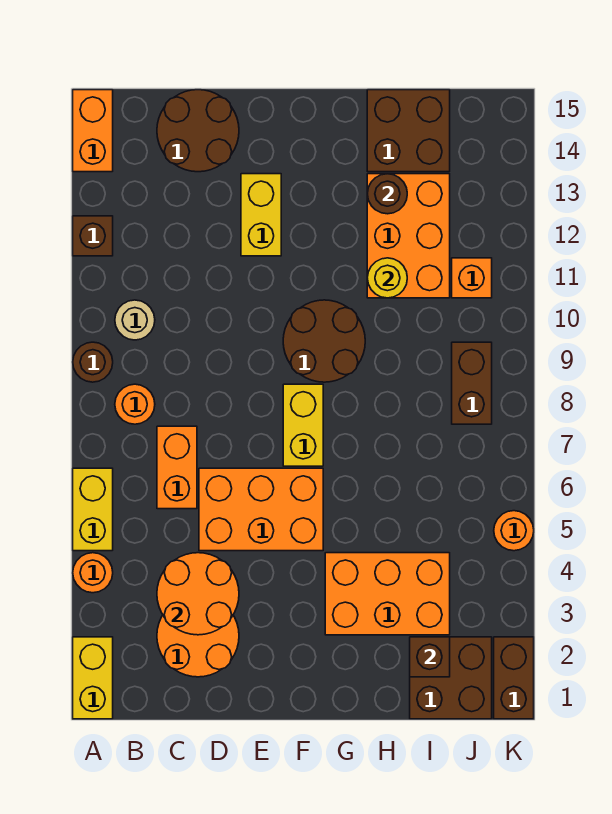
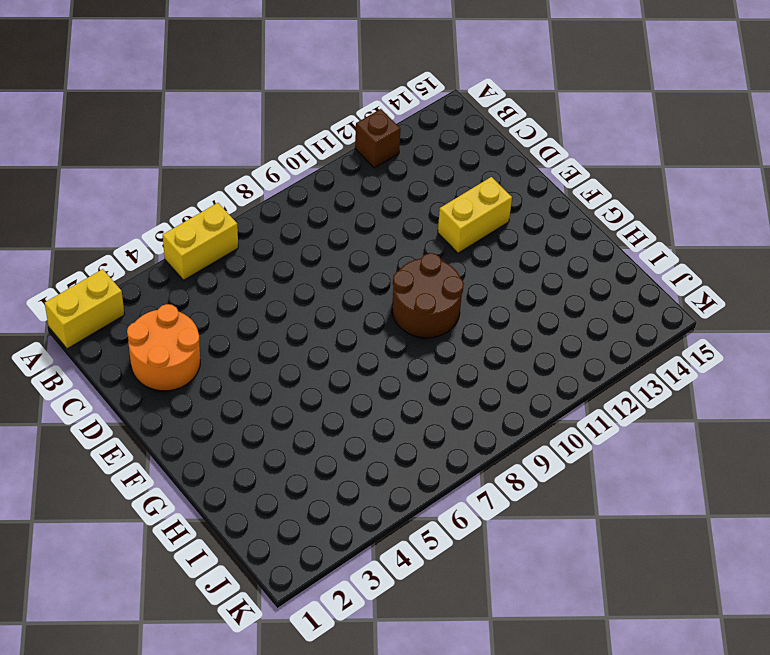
none -> orange 1x1 round brick [73,553,113,593]
none -> brown 1x1 round brick [73,342,113,382]
none -> orange 1x2 brick [73,90,113,172]

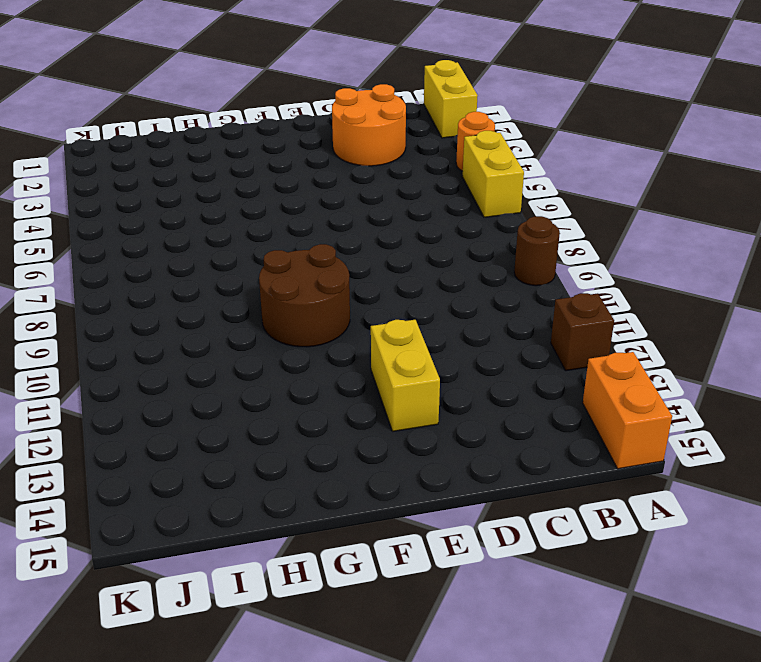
none -> orange 1x1 round brick [115,384,155,424]
none -> tan 1x1 round brick [115,300,155,340]
none -> orange 1x2 brick [157,426,197,509]

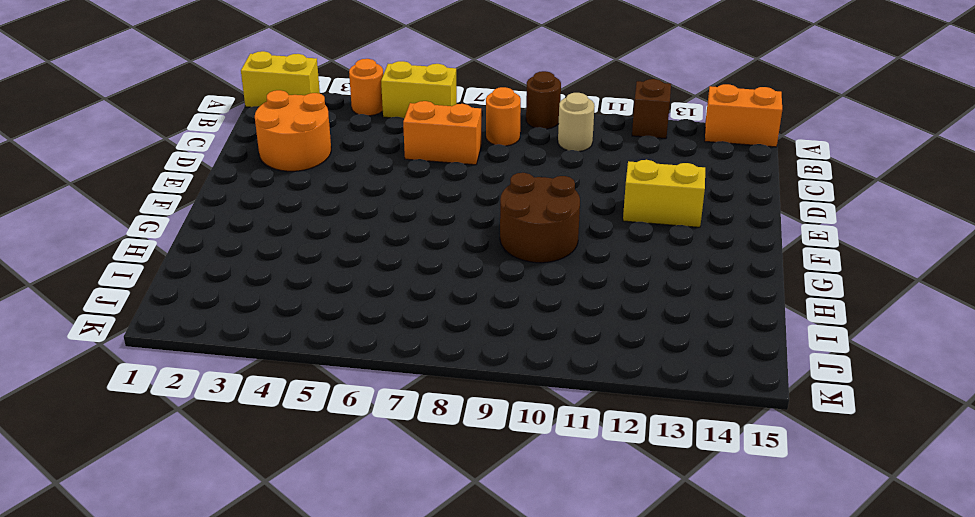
none -> brown 2x2 round brick [157,90,239,172]
none -> orange 2x3 brick [199,468,323,551]
none -> yellow 1x2 brick [283,384,323,466]

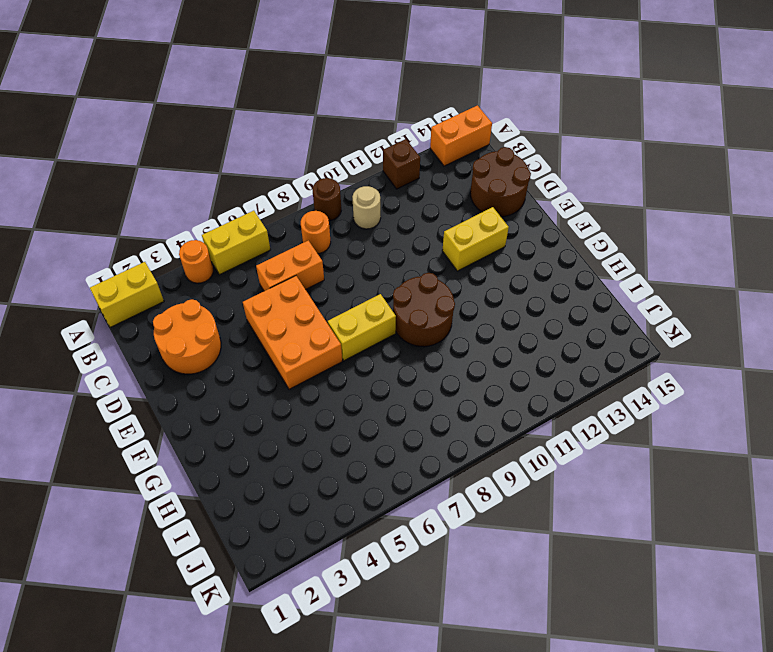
none -> orange 2x3 brick [325,553,450,635]
none -> orange 2x3 brick [367,174,450,298]
none -> brown 2x2 brick [367,90,450,172]

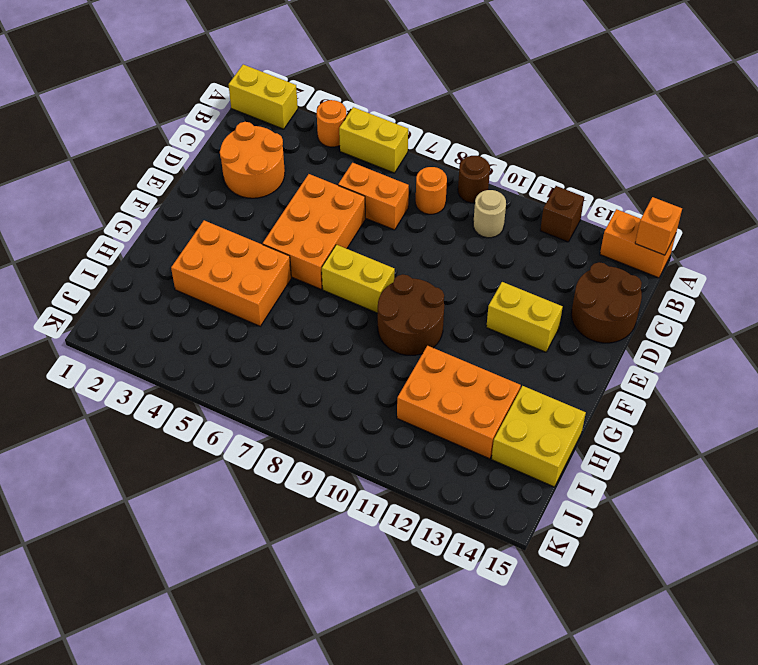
orange 1x1 brick [635,197,682,255] -> orange 1x1 brick moved to [452,258,492,298]
orange 2x3 brick [171,220,291,326] -> orange 2x3 brick turned to [325,553,450,635]
yellow 2x2 brick [491,386,586,487] -> brown 2x2 brick [367,90,450,172]
none -> brown 2x2 brick [410,637,492,719]
none -> brown 1x2 brick [452,342,492,424]
none -> brown 1x2 brick [494,637,534,719]

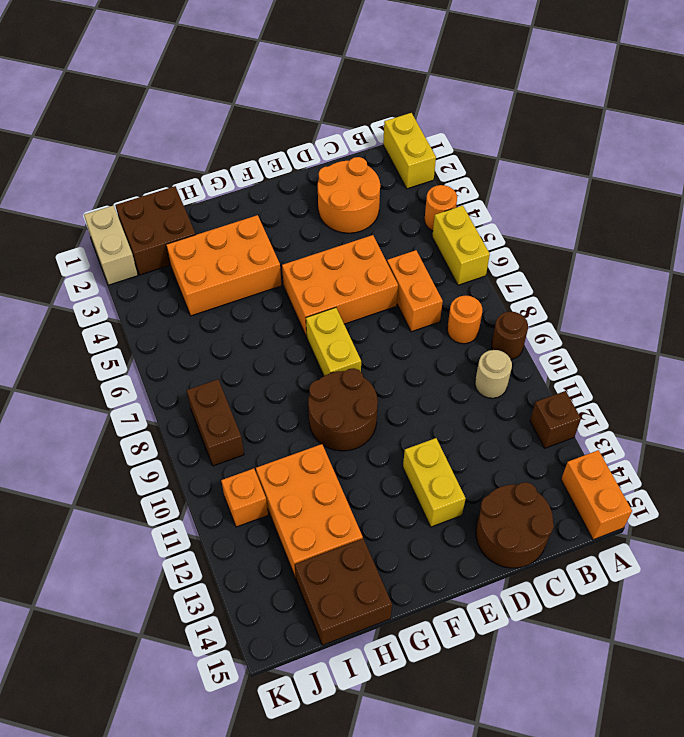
tan 1x2 brick [84,205,138,285] -> brown 1x2 brick [494,637,534,719]
none -> orange 1x1 round brick [494,511,534,551]
none -> orange 2x2 round brick [157,553,239,635]
none -> yellow 1x1 round brick [367,258,407,298]

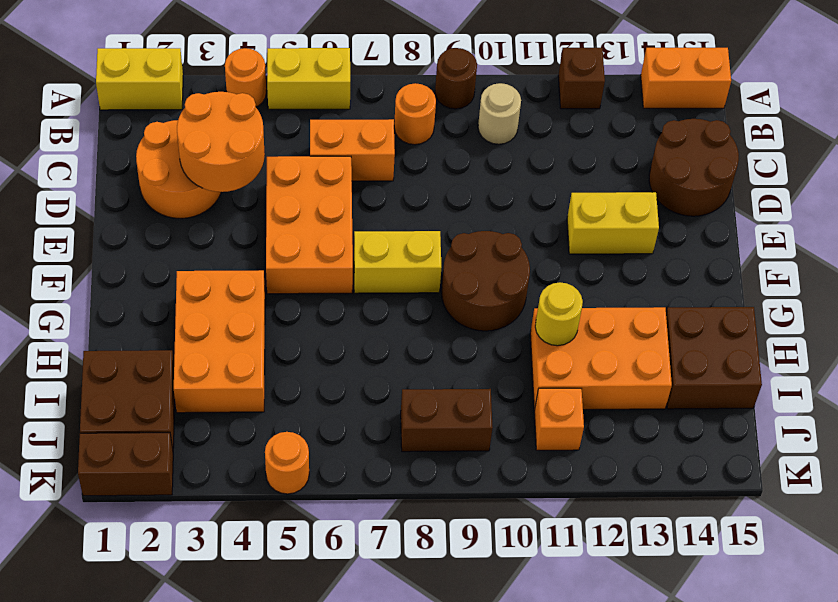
none -> brown 1x1 round brick [367,174,407,214]
none -> brown 1x1 brick [410,637,450,677]

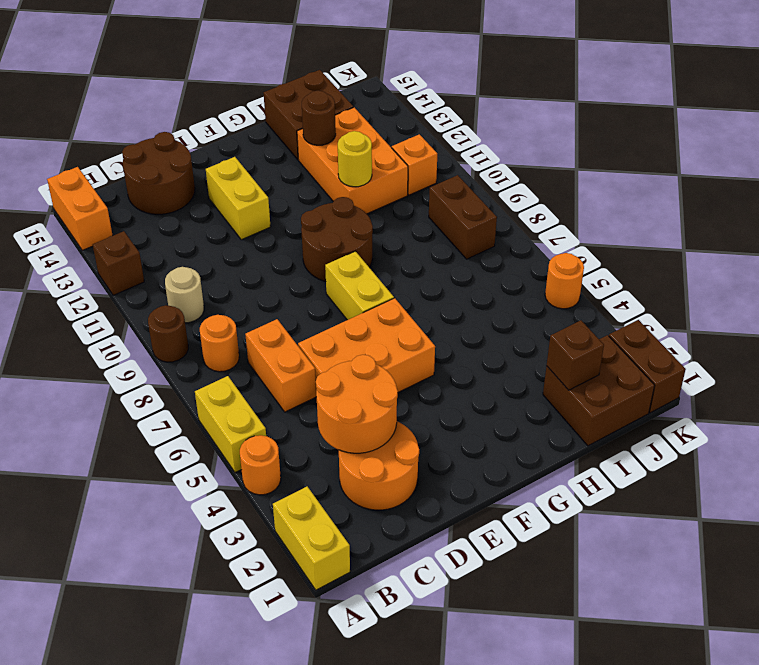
none -> orange 2x3 brick [325,553,450,635]

